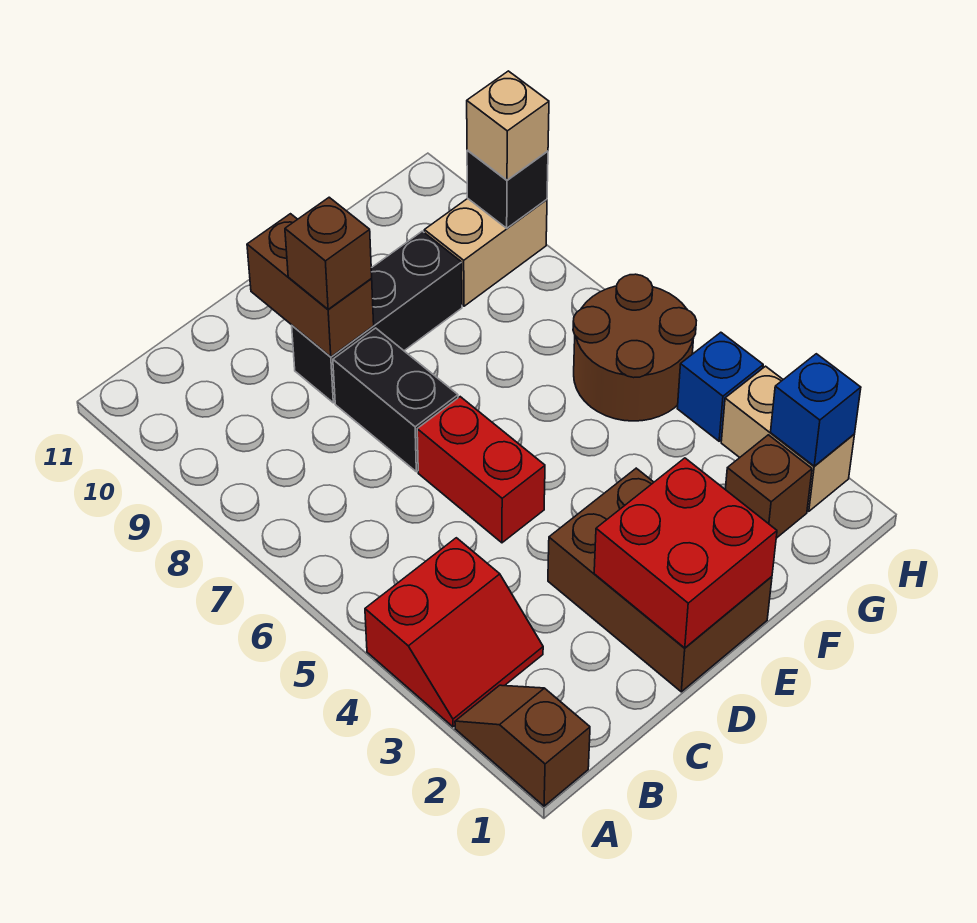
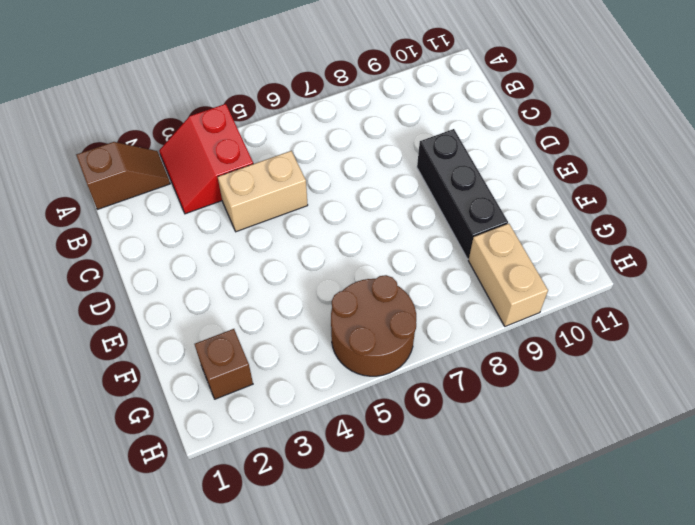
tan 1x2 brick [218,151,308,232] -> tan 1x2 brick moved to [721,366,854,511]
none -> brown 2x3 brick [548,468,772,692]
none -> red 1x2 brick [417,397,545,543]
none -> black 1x2 brick [333,328,458,472]

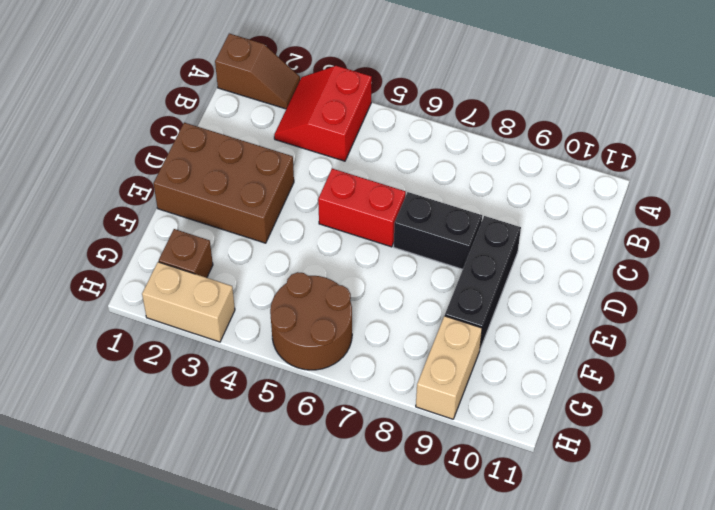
none -> blue 1x1 brick [677,332,763,441]
none -> red 2x2 brick [594,458,777,648]
none -> brown 1x2 brick [247,214,374,357]

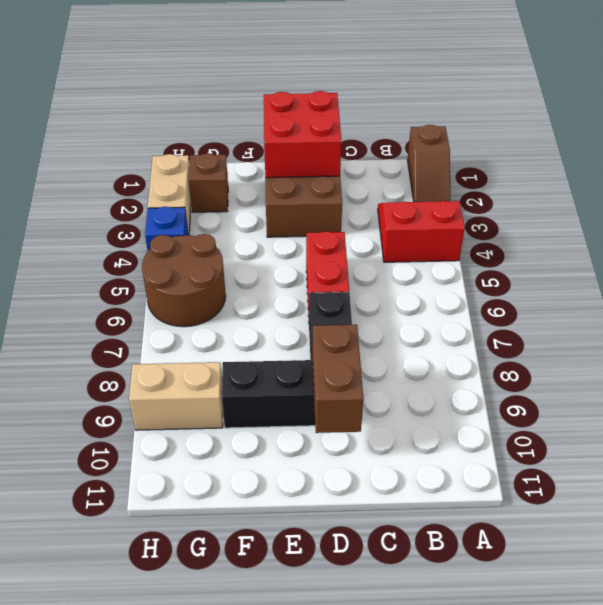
none -> blue 1x1 brick [771,354,861,466]
none -> black 1x1 brick [467,150,548,228]
none -> brown 1x1 brick [285,197,372,309]

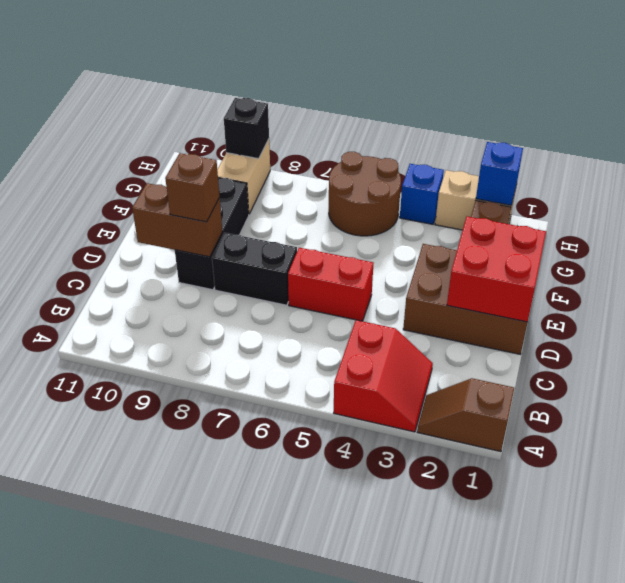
none -> tan 1x1 brick [467,71,549,180]

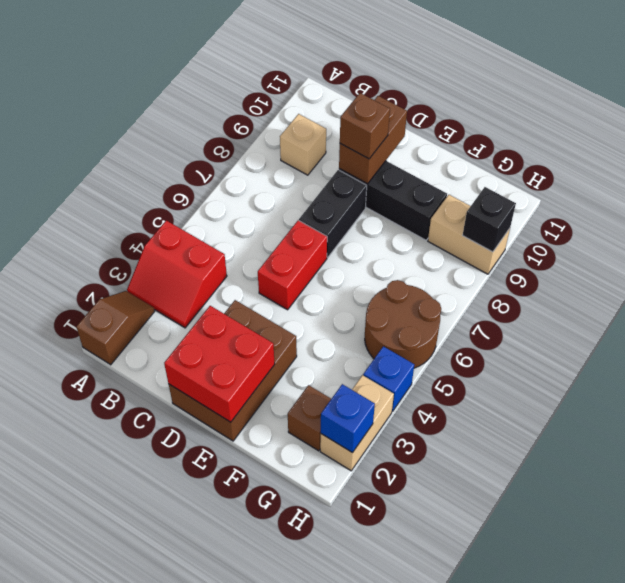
tan 1x1 brick [280,114,326,175] -> tan 1x1 brick moved to [467,71,549,180]

